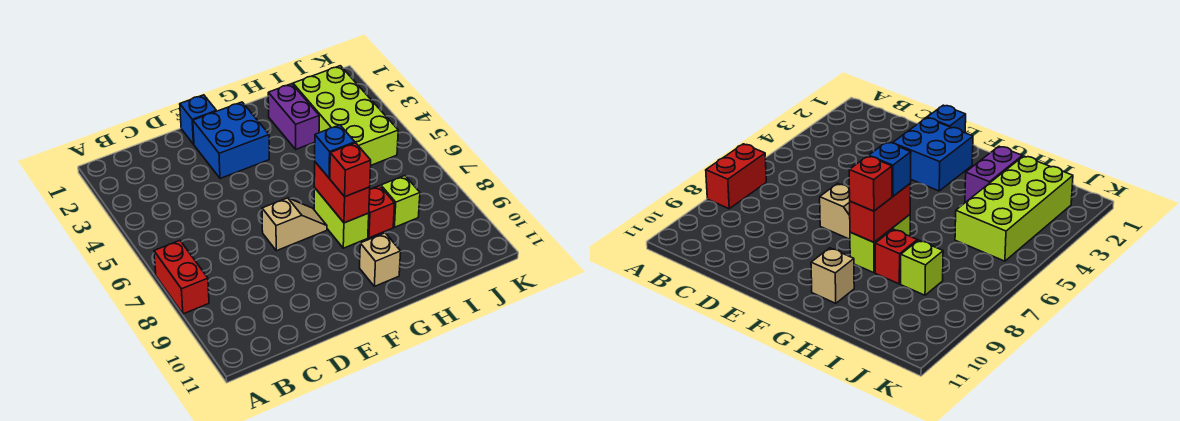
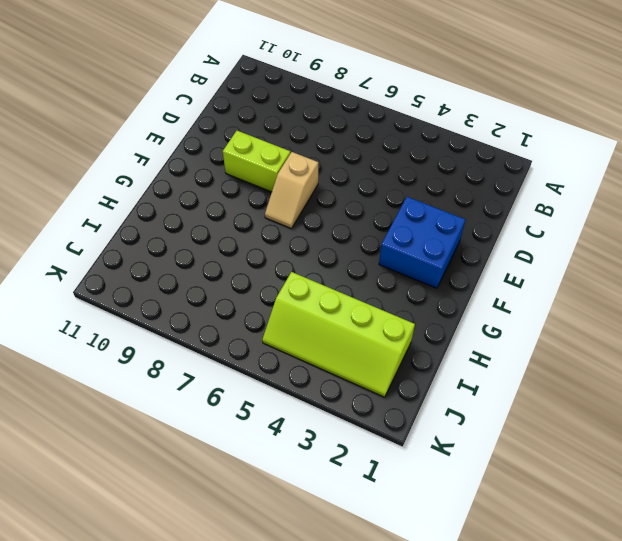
lime 1x2 brick [223,131,290,192] -> lime 1x2 brick moved to [314,188,369,248]
lime 2x4 slope [262,272,415,397] -> lime 2x4 brick [293,66,398,165]
none -> red 1x2 brick [154,241,209,314]
none -> blue 1x1 brick [180,95,216,144]
none -> tan 1x1 brick [360,233,401,286]

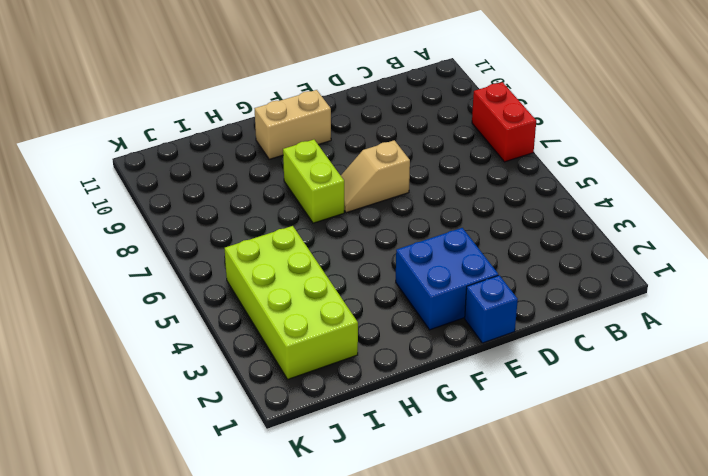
tan 1x2 brick [255,90,331,159] -> tan 1x1 brick [360,233,401,286]
none -> purple 1x2 brick [268,84,319,149]
none -> red 1x1 brick [368,186,395,238]
none -> lime 1x1 brick [381,176,420,227]

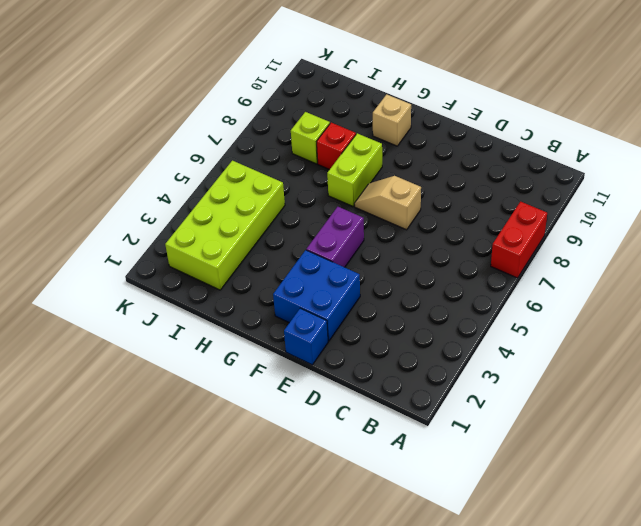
purple 1x2 brick [306,207,364,267] -> purple 1x2 brick moved to [268,84,319,149]
none -> red 1x2 brick [314,162,370,223]
none -> blue 1x1 brick [315,125,355,178]
none -> red 1x1 brick [330,143,371,197]

